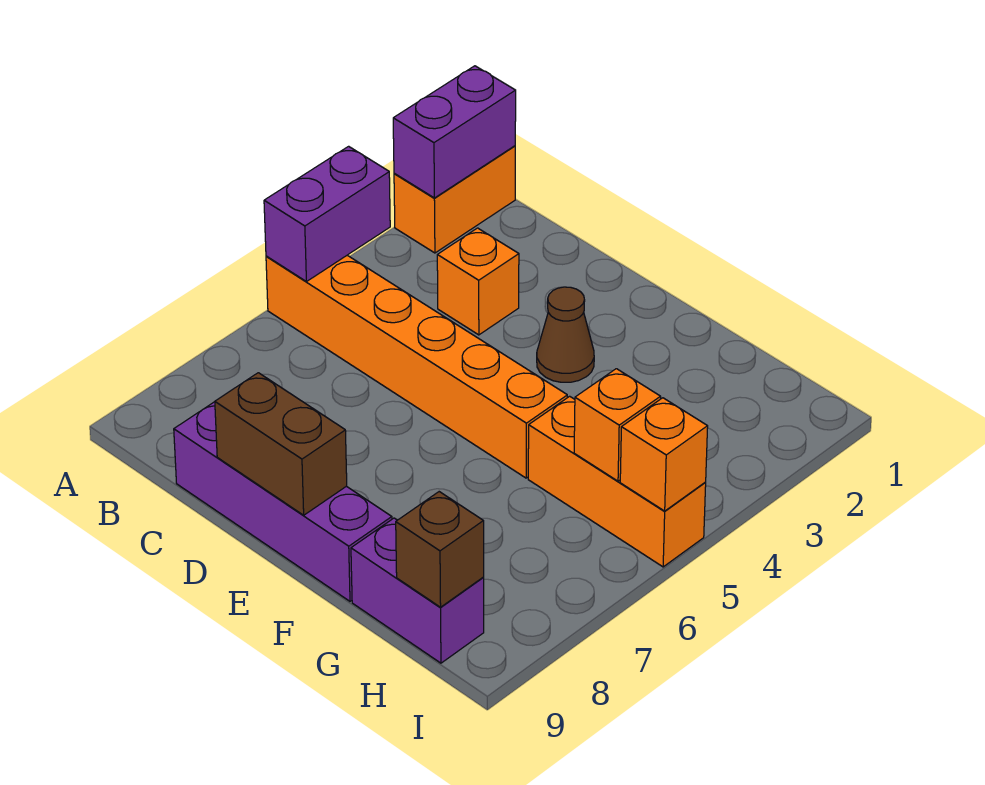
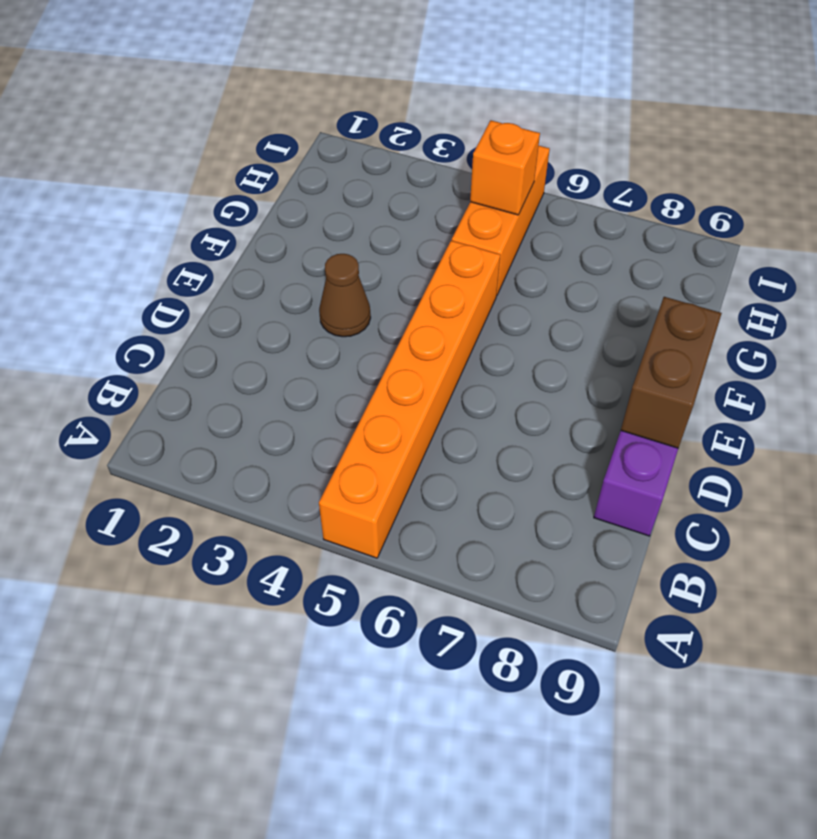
none -> orange 1x2 brick [394,146,515,253]
none -> orange 1x1 brick [437,228,519,335]
none -> purple 1x2 brick [351,518,484,663]

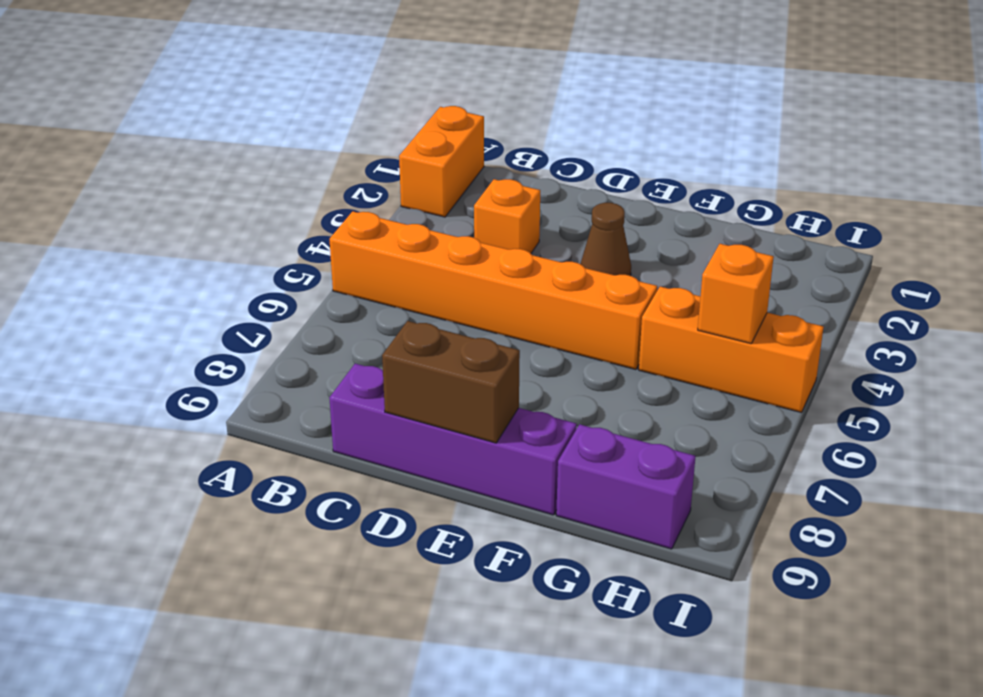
none -> purple 1x2 brick [393,66,516,198]
none -> purple 1x2 brick [264,146,390,282]
none -> brown 1x1 brick [396,492,484,607]

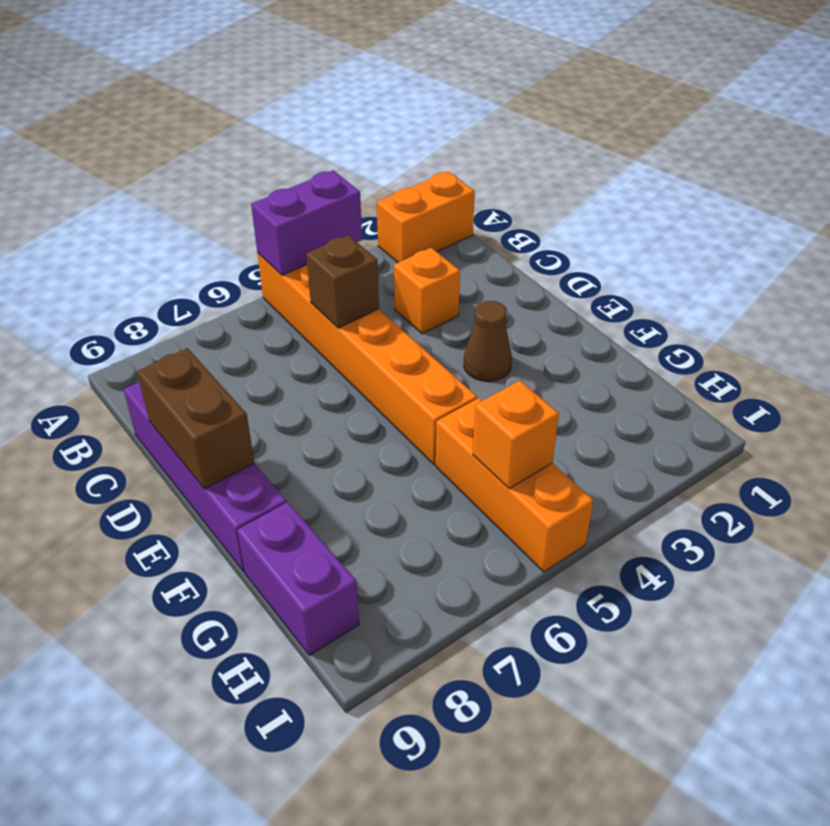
brown 1x1 brick [306,235,379,328] -> brown 1x1 brick moved to [396,492,484,607]
none -> purple 1x2 brick [393,66,516,198]
none -> orange 1x1 brick [620,398,708,511]

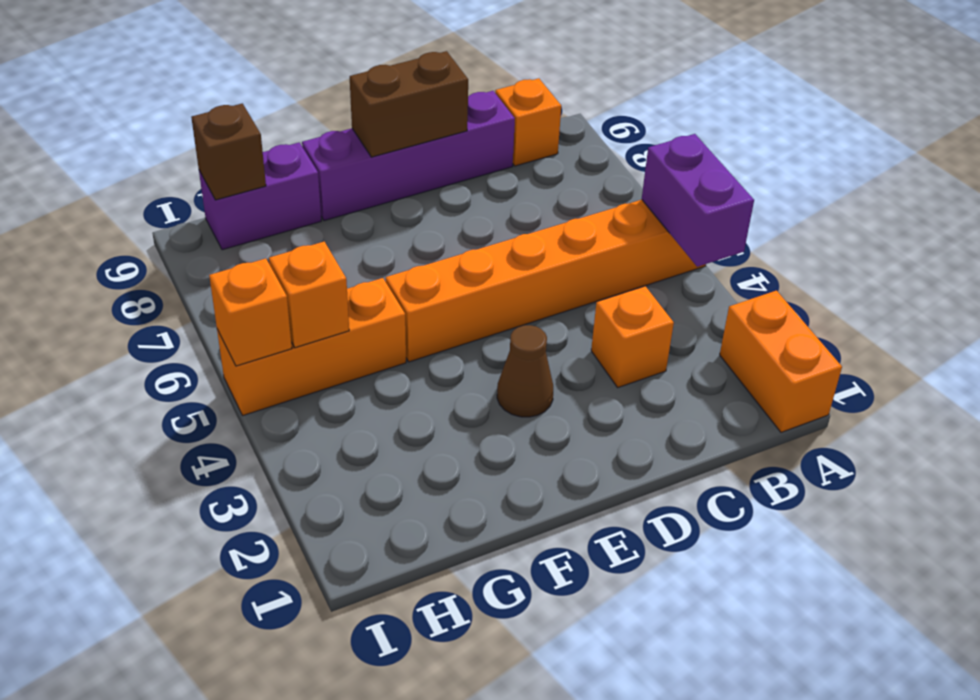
orange 1x1 brick [495,78,561,166] -> none
none -> purple 1x2 brick [393,66,516,198]

